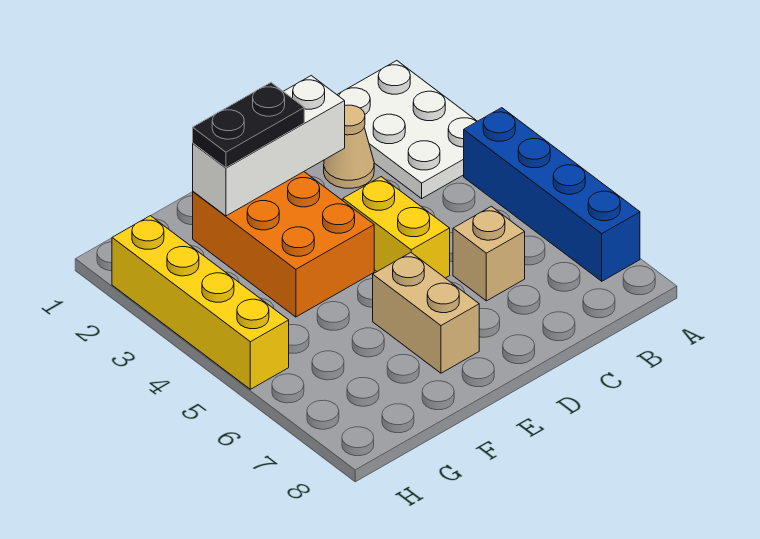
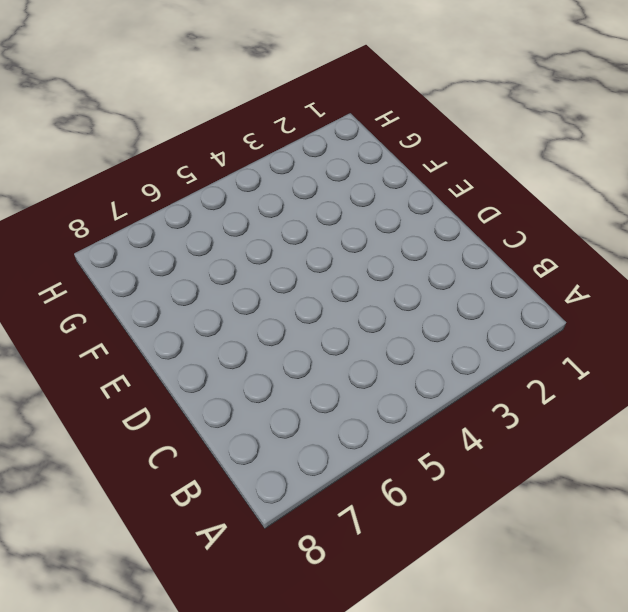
none -> white 2x3 plate [337,61,477,198]
none -> blue 1x4 brick [464,108,640,281]

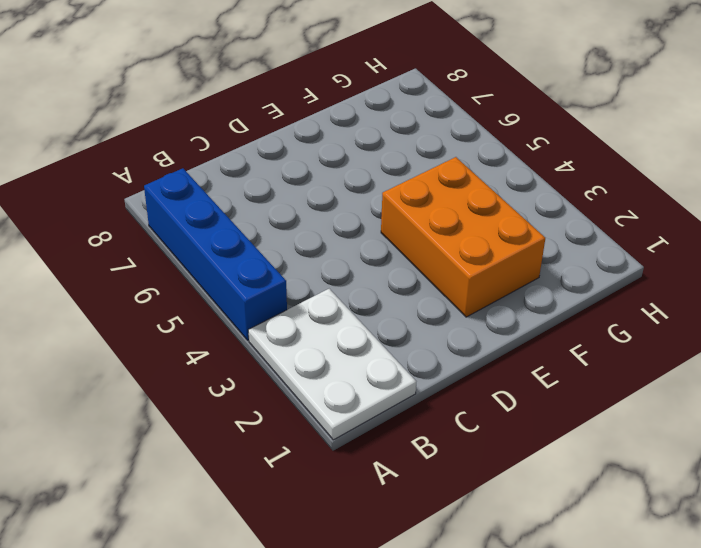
none -> tan 1x1 cone [324,105,374,188]
none -> tan 1x1 brick [453,206,525,301]

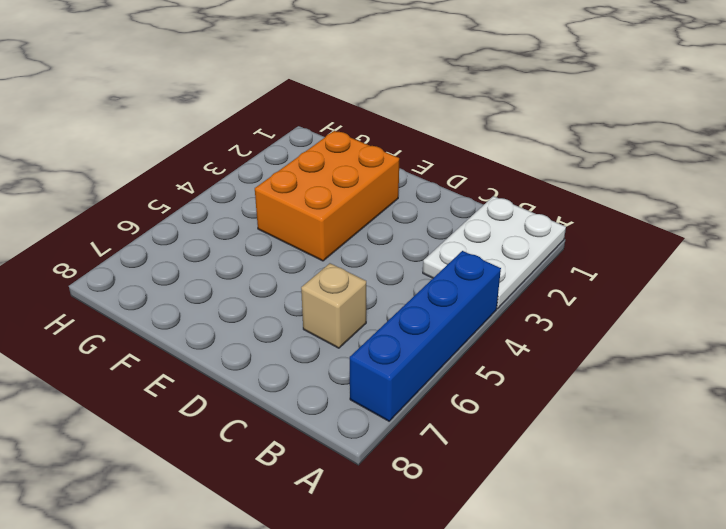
none -> tan 1x1 cone [324,105,374,188]
none -> yellow 1x2 brick [343,177,450,278]

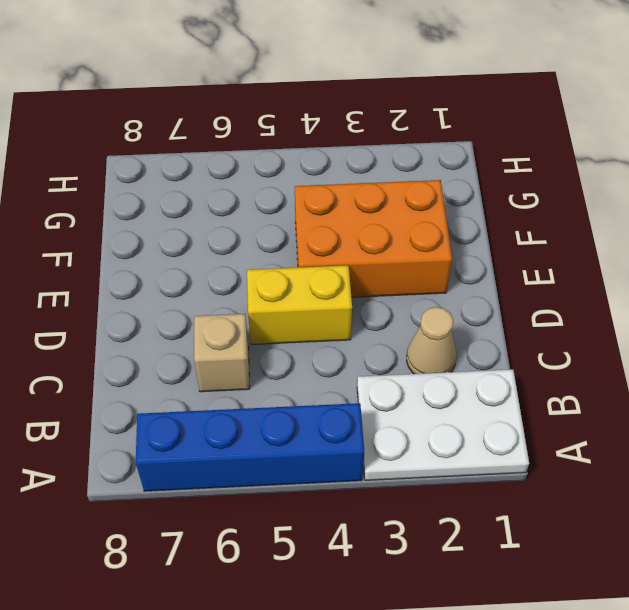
none -> tan 1x2 brick [373,253,479,373]
none -> yellow 1x4 brick [112,216,289,389]

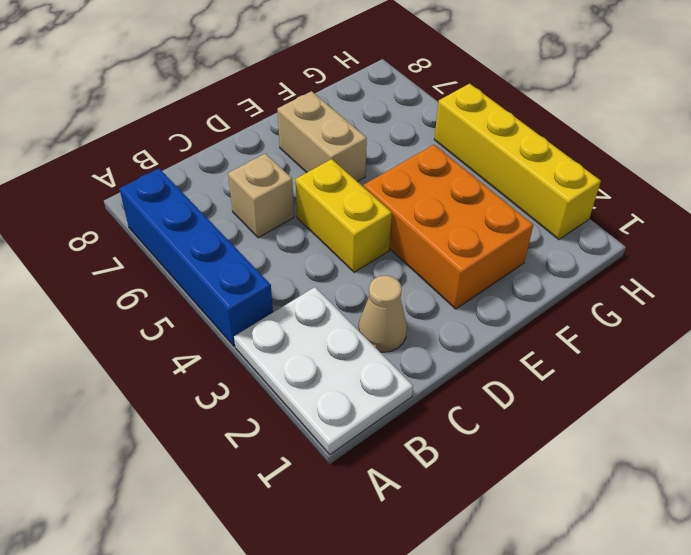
none -> white 1x3 brick [193,76,345,216]
none -> black 1x2 plate [193,83,304,168]

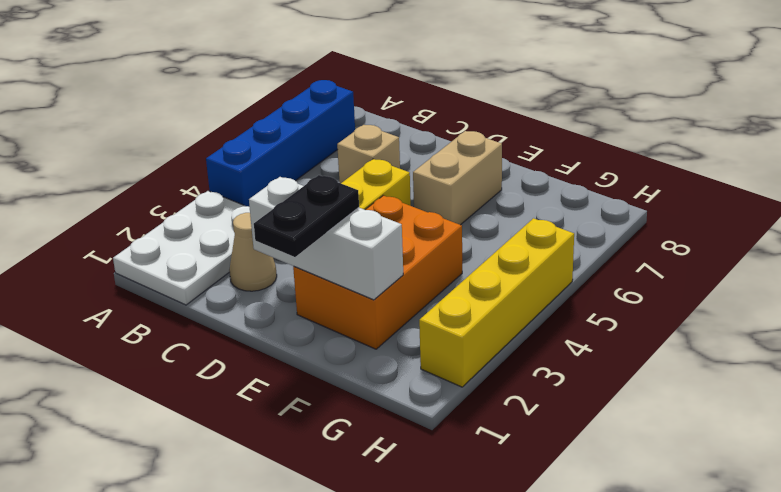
black 1x2 plate [254,175,359,257] -> black 1x2 plate turned to [193,83,304,168]

